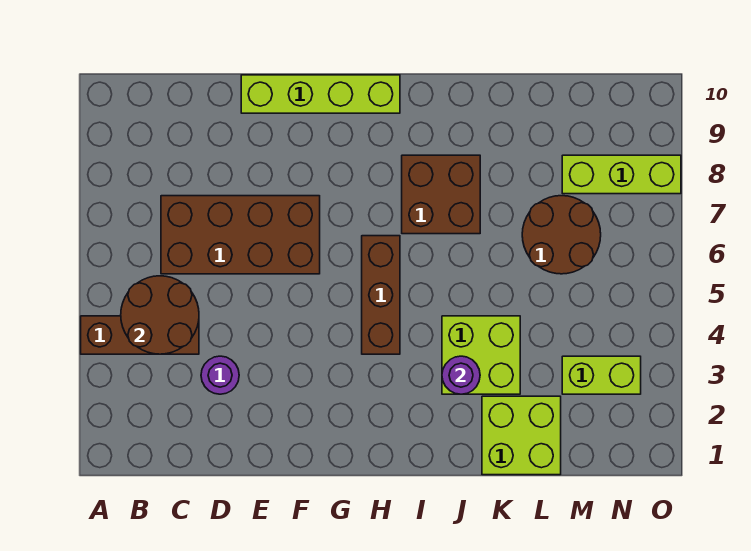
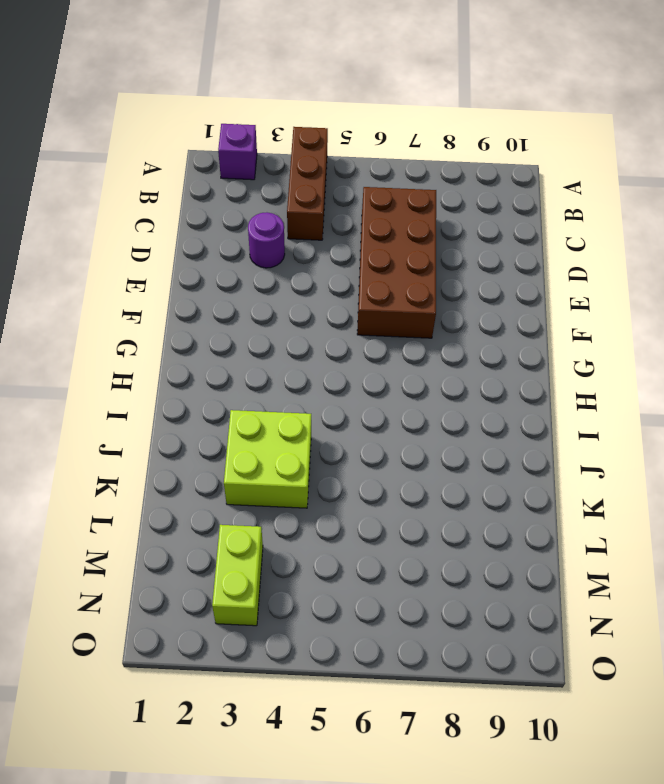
purple 1x1 brick [218,124,257,180] -> none
none -> lime 1x4 brick [241,75,400,113]
none -> brown 1x3 brick [362,236,400,354]
none -> brown 2x2 brick [402,155,480,234]

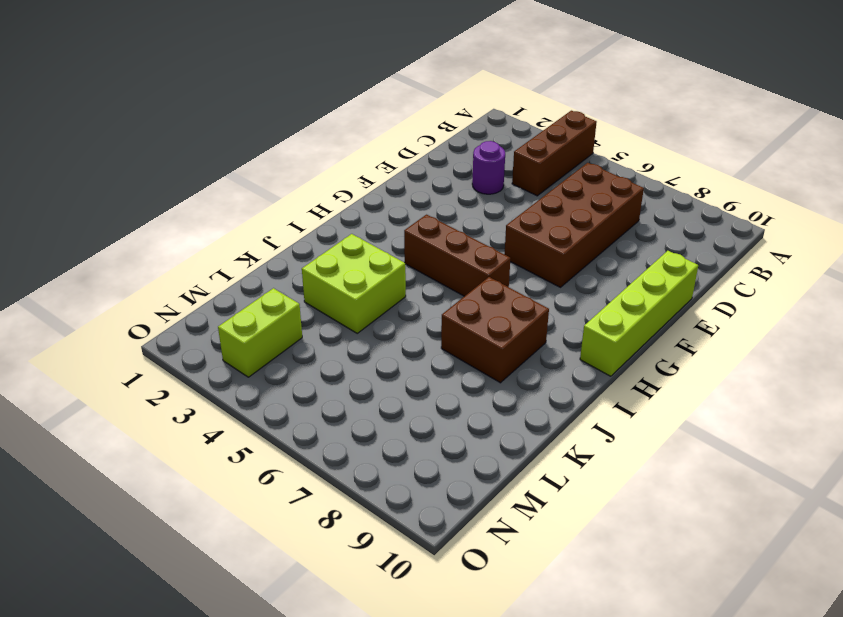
none -> lime 2x2 brick [482,396,561,475]
none -> brown 2x2 round brick [522,196,601,274]
none -> lime 1x3 brick [562,155,681,194]

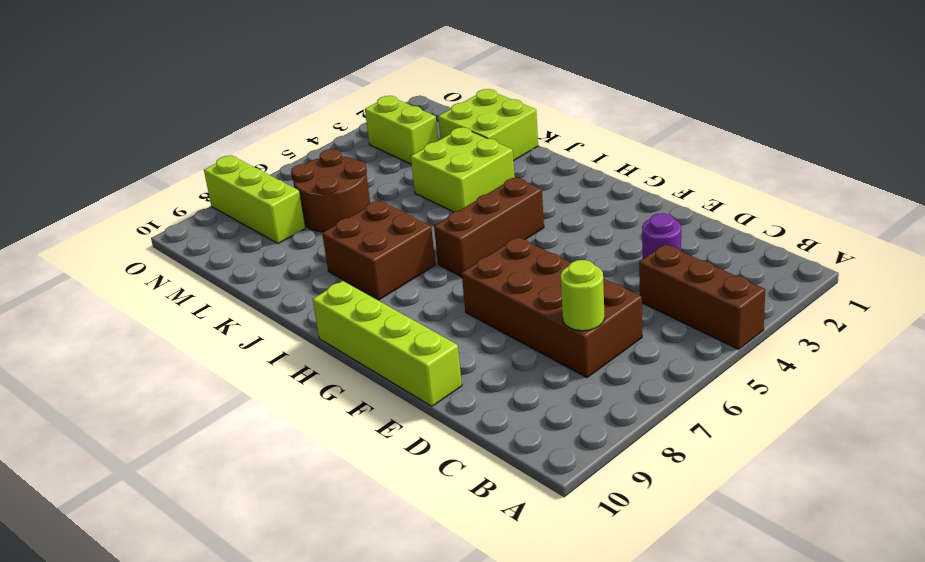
lime 1x1 round brick [561,260,605,331] -> none
none -> brown 2x2 round brick [121,276,199,354]
none -> purple 1x1 round brick [442,356,480,394]

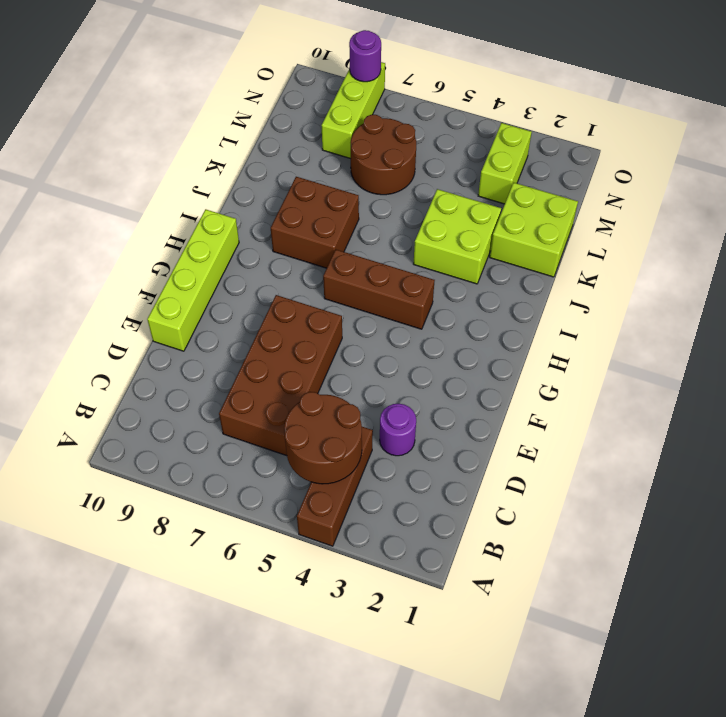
purple 1x1 round brick [349,30,381,82] -> purple 1x1 round brick moved to [442,356,480,394]

